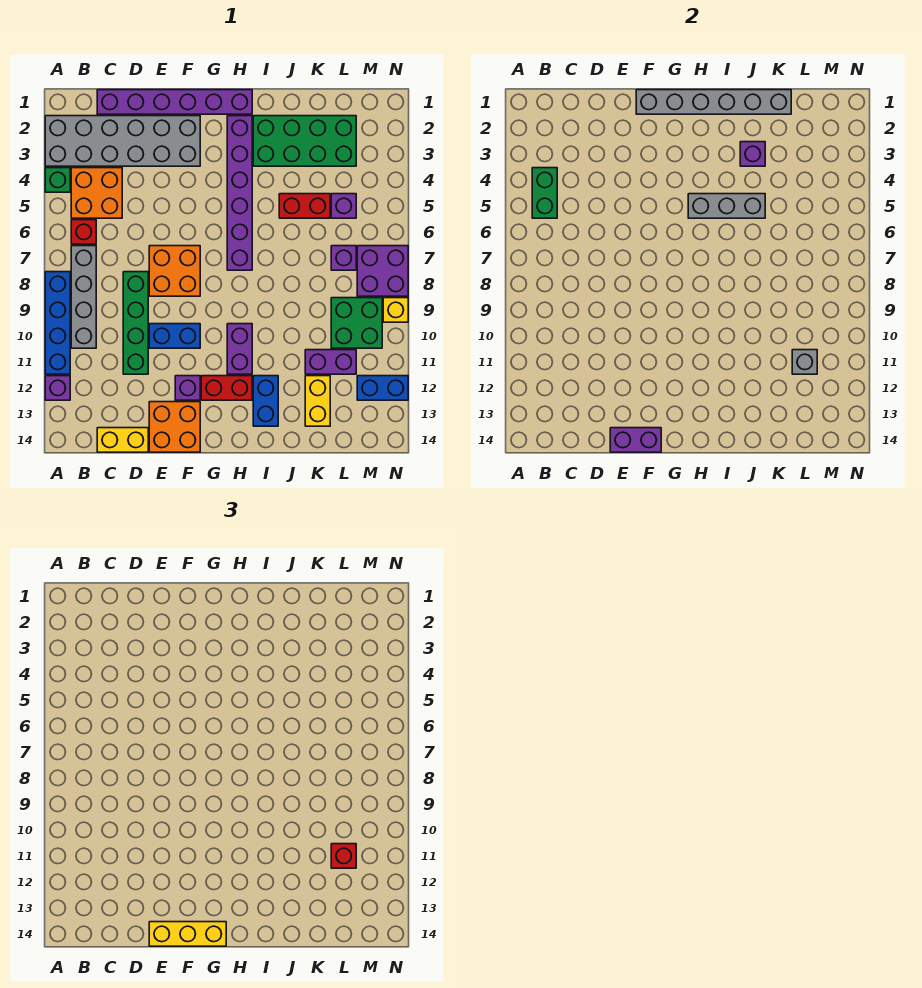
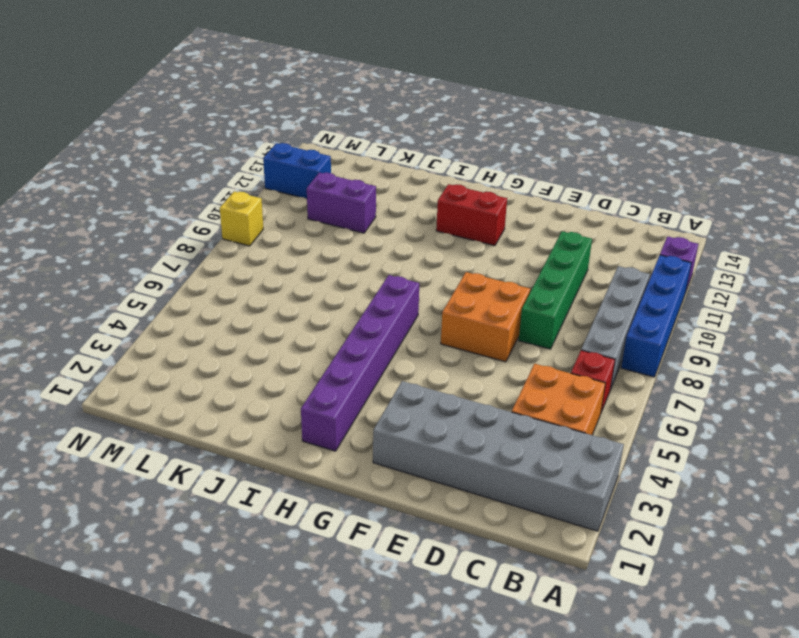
none -> green 1x1 brick [45,168,70,192]
none -> purple 1x6 brick [97,90,252,114]
none -> yellow 1x2 brick [97,428,148,452]
none -> blue 1x2 brick [149,324,200,348]

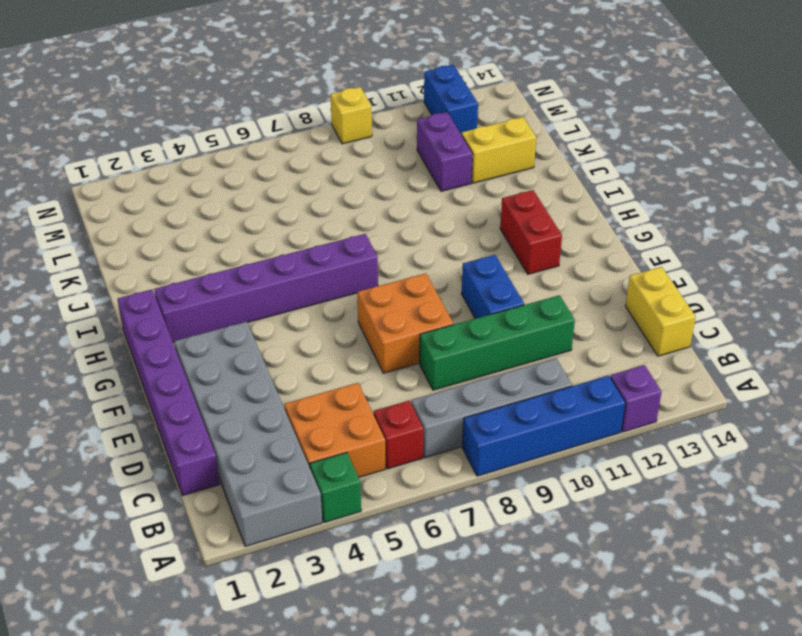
none -> orange 2x2 brick [149,402,200,452]
none -> purple 1x1 brick [175,376,200,400]
none -> purple 1x2 brick [227,324,252,374]
none -> green 2x4 brick [253,116,356,166]

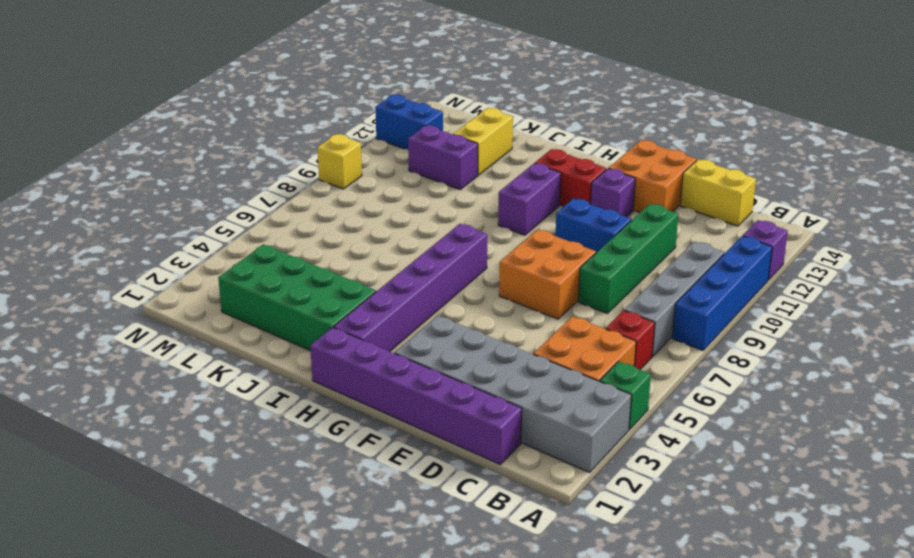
none -> blue 1x2 brick [253,376,278,426]
none -> red 1x2 brick [279,194,330,218]
none -> purple 1x1 brick [331,194,356,218]
none -> purple 1x1 brick [331,246,356,270]

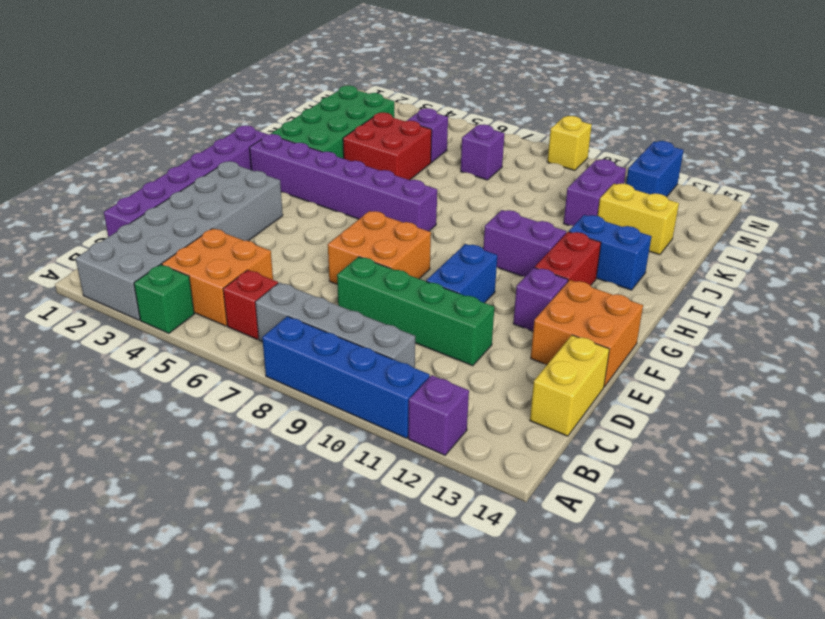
red 2x2 brick [343,112,432,180] -> red 1x2 brick [279,194,330,218]
none -> green 2x2 brick [331,298,382,348]
none -> purple 2x2 brick [357,246,408,296]
none -> green 1x2 brick [532,168,557,218]
none -> purple 1x2 brick [610,428,661,452]

